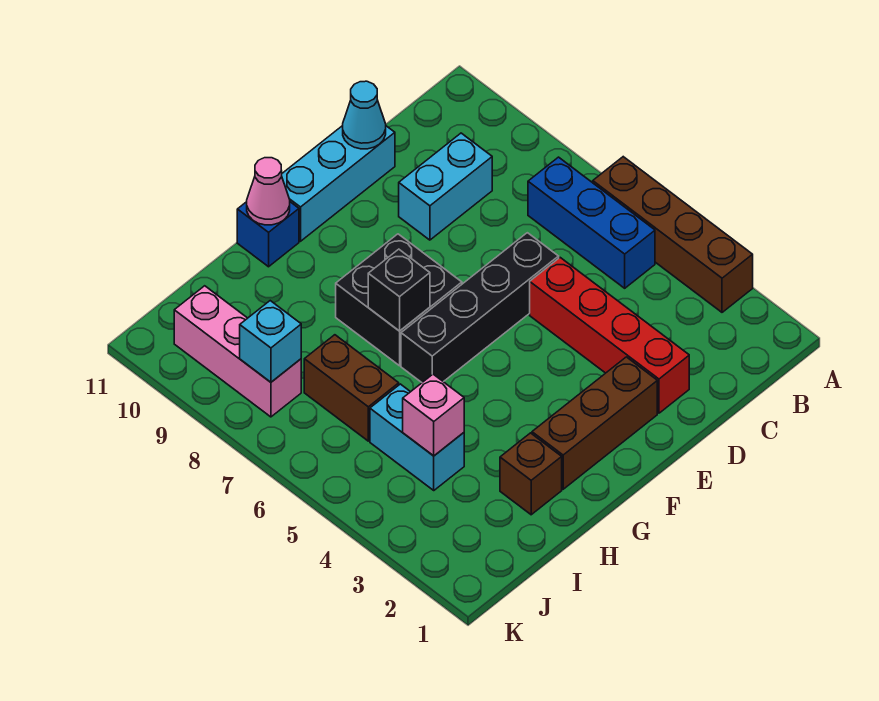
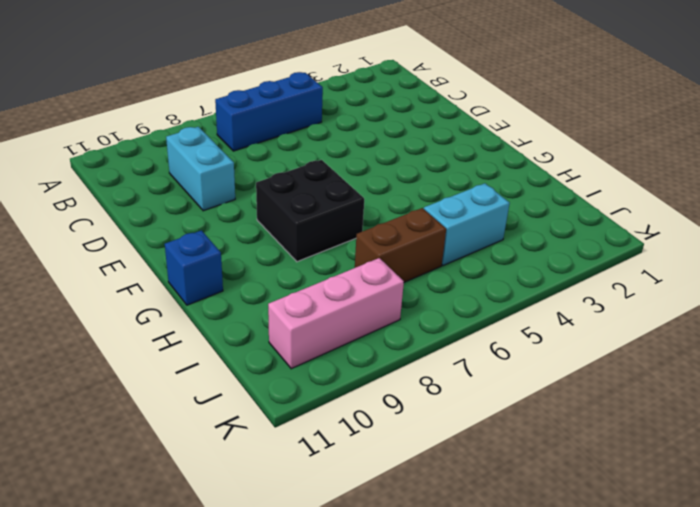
none -> brown 1x4 brick [593,157,753,312]
none -> red 1x4 brick [530,258,689,413]
none -> black 1x4 brick [401,233,559,382]

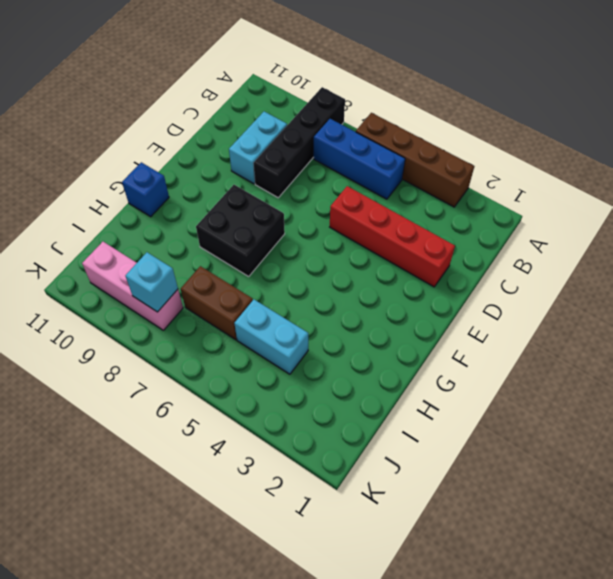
black 1x4 brick [253,87,345,198] -> black 1x4 brick moved to [401,233,559,382]
none -> cyan 1x3 brick [282,126,395,241]
none -> brown 1x3 brick [532,357,657,489]
none -> brown 1x1 brick [500,433,562,515]

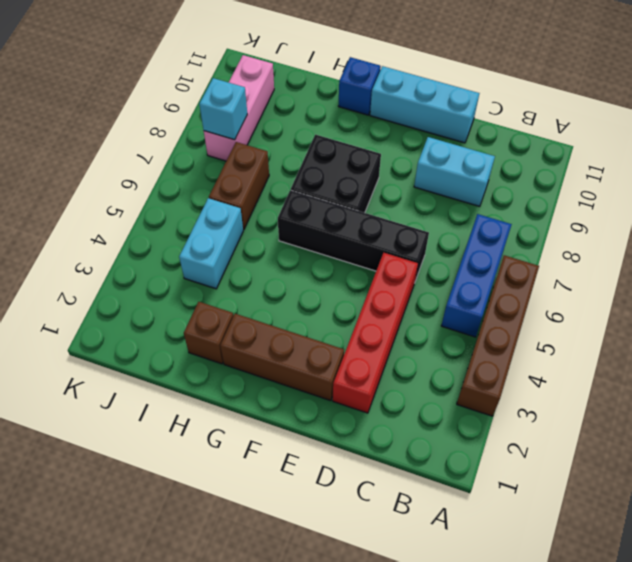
none -> cyan 1x1 cone [343,81,386,149]
none -> black 1x1 brick [368,249,430,331]
none -> pink 1x1 cone [247,158,290,225]

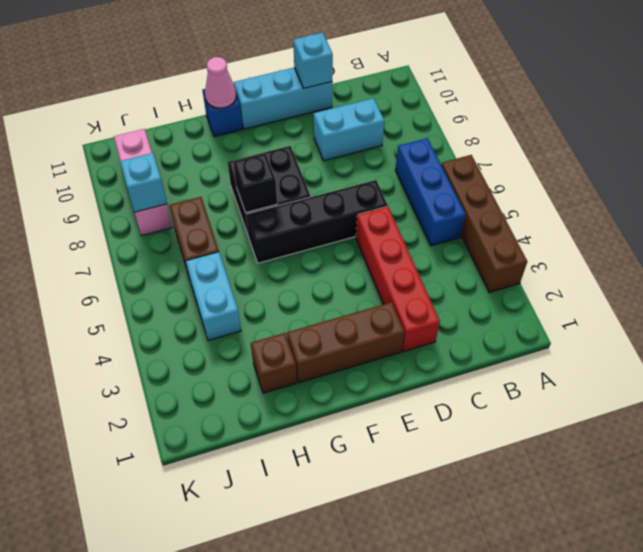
cyan 1x1 brick [293,33,333,88] -> cyan 1x1 cone [343,81,386,149]
none -> pink 1x1 brick [403,374,464,456]

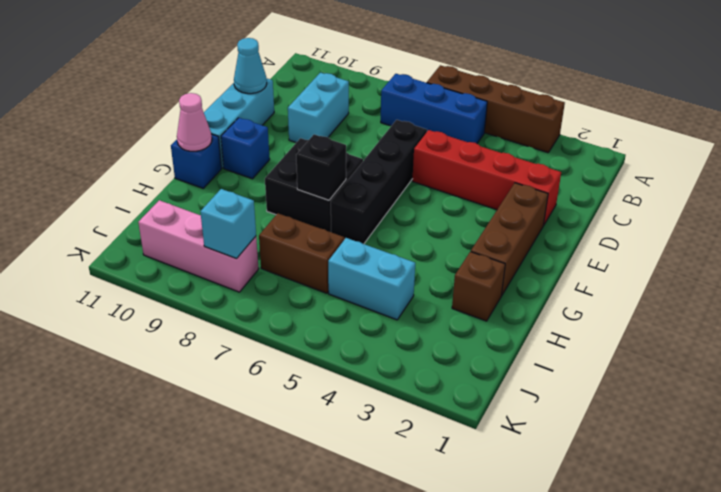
blue 1x1 brick [221,118,270,179] -> none
none -> pink 1x1 brick [403,374,464,456]

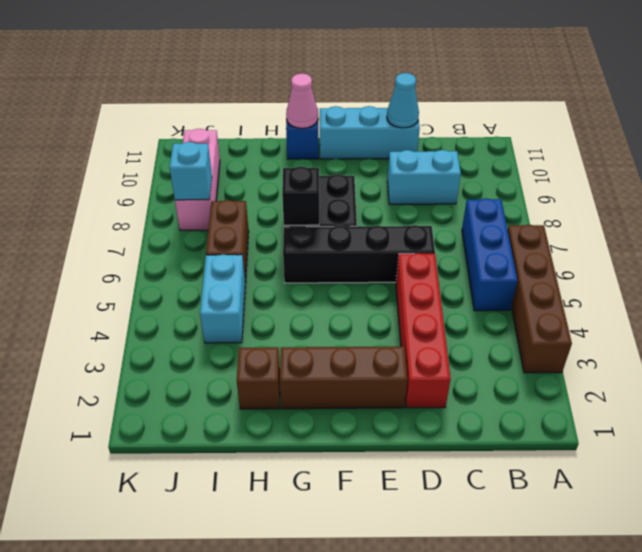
none -> pink 1x1 brick [403,374,464,456]

